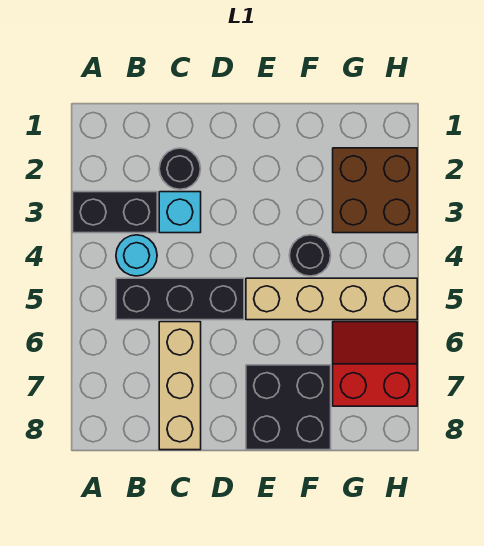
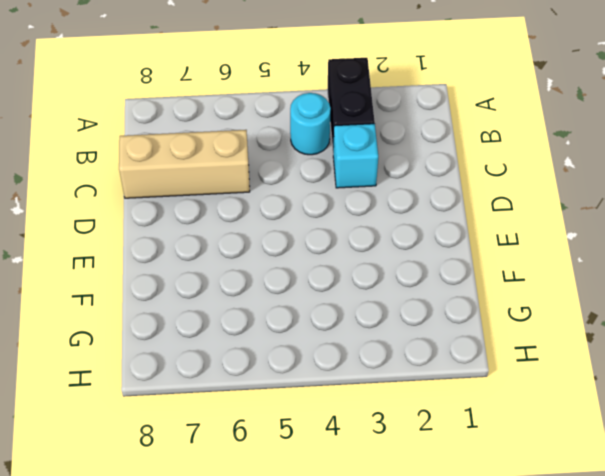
none -> black 1x3 brick [116,278,244,320]
none -> black 1x1 round brick [159,148,201,189]

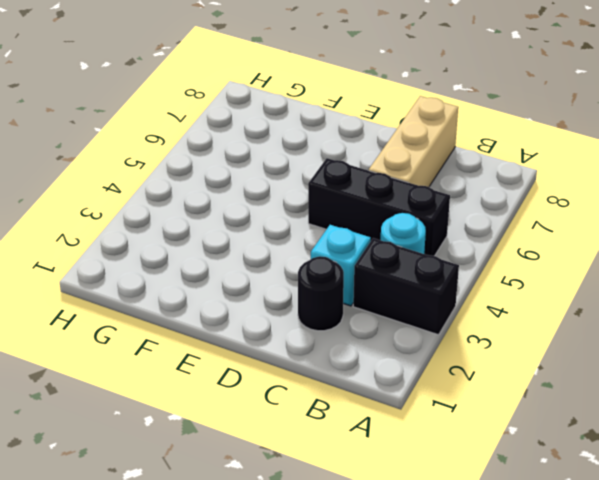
none -> tan 1x4 brick [246,278,417,320]
none -> black 2x2 brick [246,365,331,450]

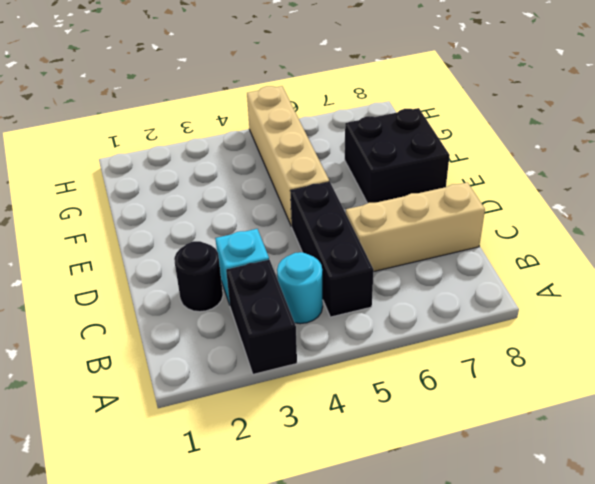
none -> black 1x1 round brick [289,235,331,276]
none -> brown 2x2 brick [333,148,417,233]

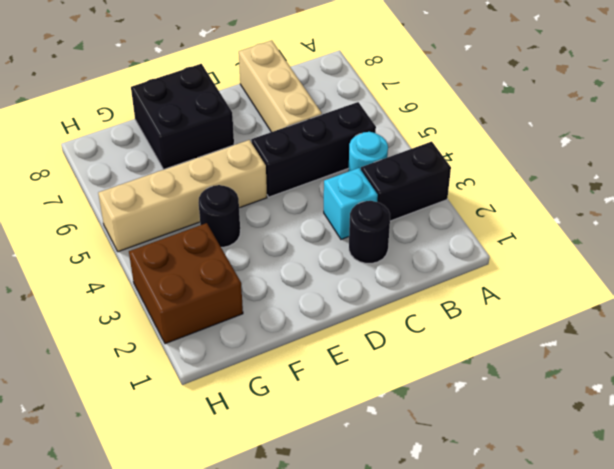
none -> red 2x2 slope [333,322,417,406]

